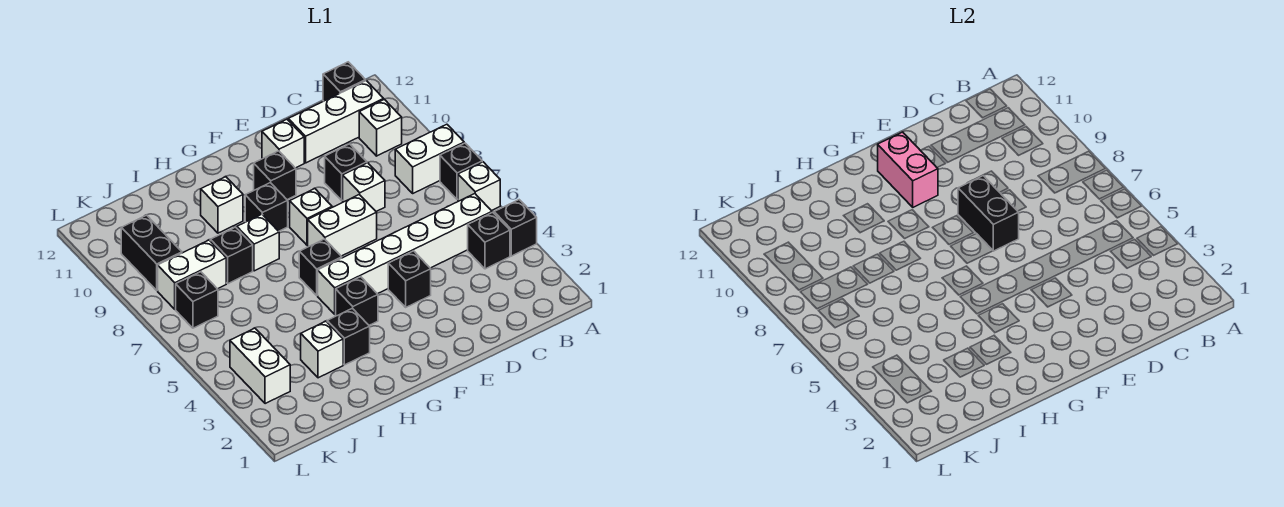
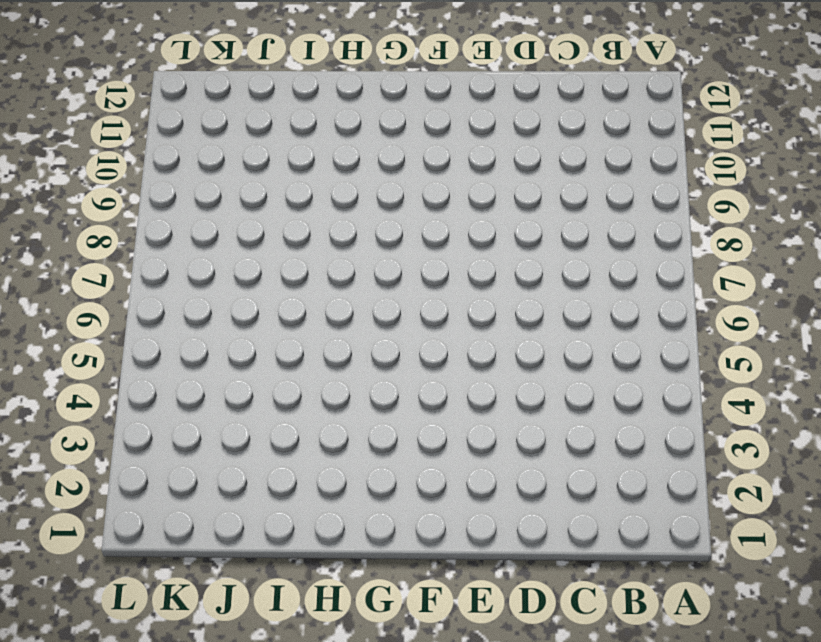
none -> black 1x1 brick [494,200,537,256]
none -> white 1x1 brick [458,162,500,211]
none -> black 1x1 brick [440,143,482,200]
none -> white 1x2 brick [395,124,464,193]

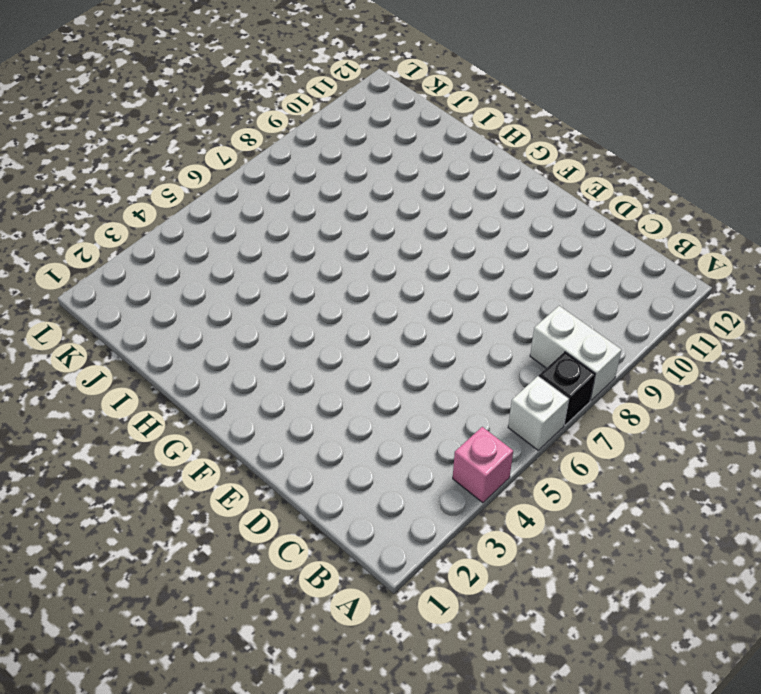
pink 1x1 brick [453,427,513,503] -> black 1x1 brick [494,200,537,256]
none -> black 1x1 brick [468,212,510,269]
none -> white 1x6 brick [318,194,492,314]
none -> white 1x1 brick [359,99,402,156]
none -> white 1x3 brick [288,81,384,163]

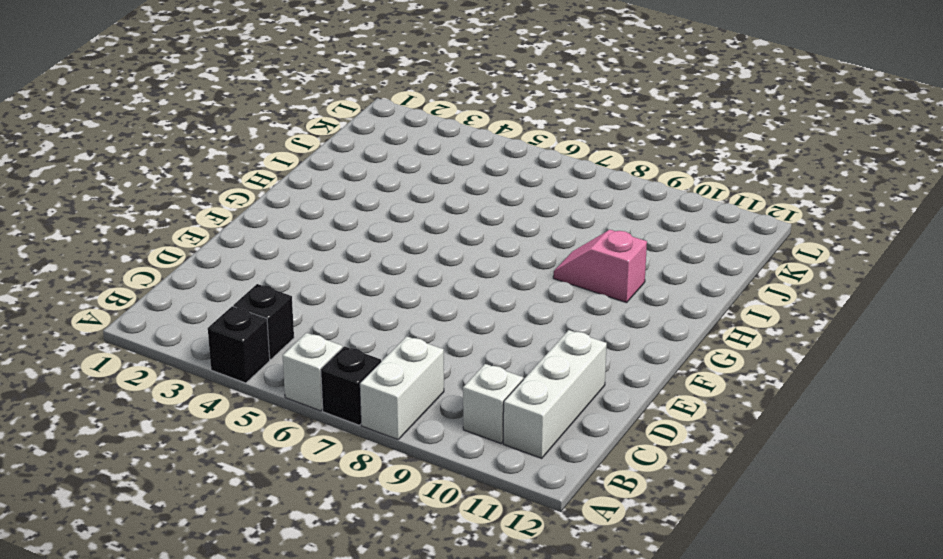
pink 1x2 slope [553,230,647,303] -> white 1x1 brick [201,177,243,233]
none -> white 1x6 brick [318,194,492,314]
none -> black 1x1 brick [323,62,366,101]
none -> white 1x1 brick [343,163,385,211]
none -> black 1x1 brick [325,144,367,200]

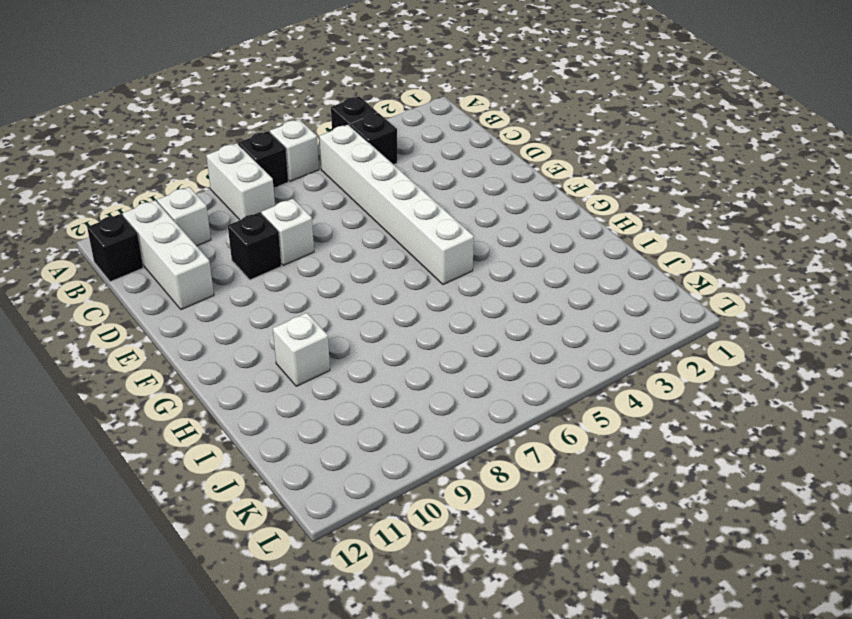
none -> black 1x1 brick [388,251,431,307]
none -> white 1x2 brick [308,195,377,256]
none -> white 1x1 brick [262,119,304,168]
none -> white 1x1 brick [290,188,332,245]

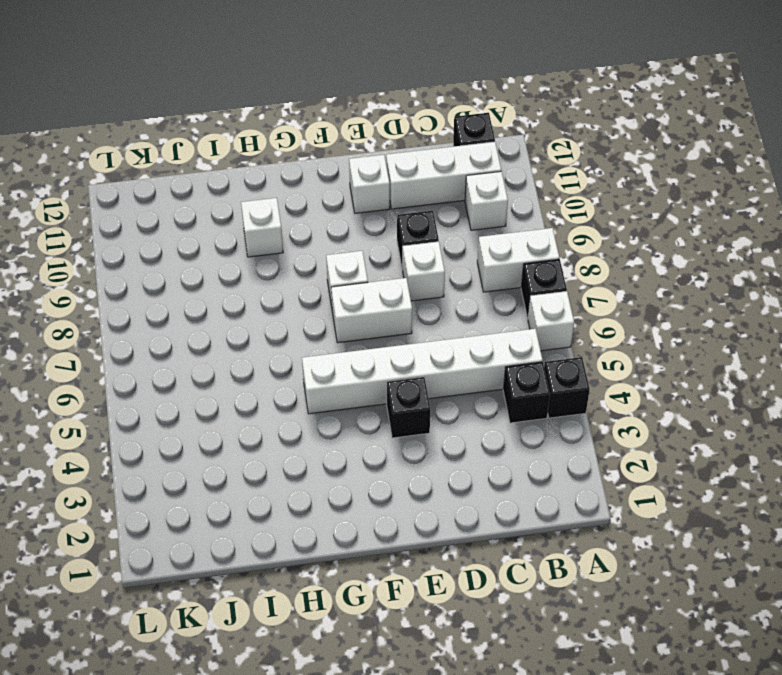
none -> black 1x1 brick [254,151,296,200]
none -> black 1x1 brick [336,277,378,325]
none -> black 1x1 brick [299,239,342,295]
none -> black 1x1 brick [245,183,288,231]

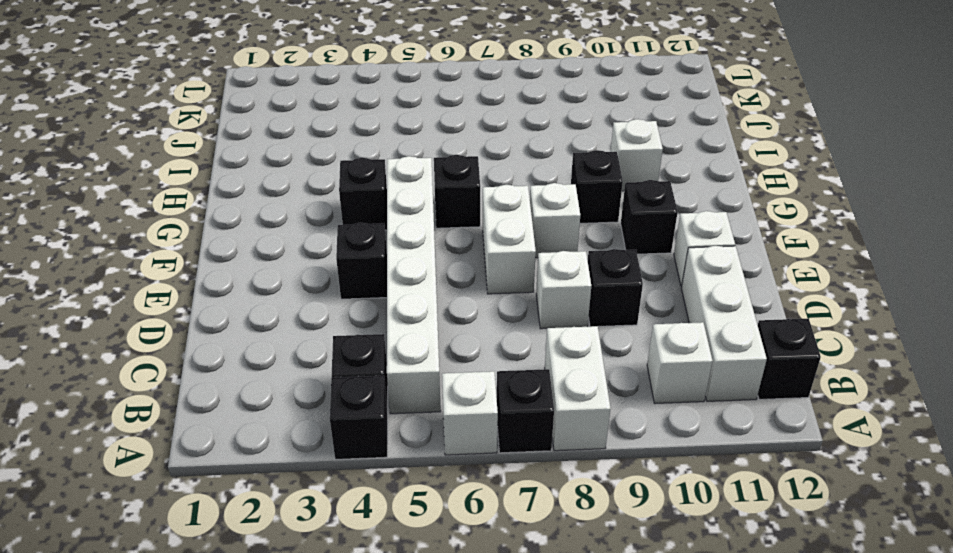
none -> black 1x1 brick [327,308,370,365]
none -> white 1x1 brick [237,214,279,271]
none -> white 1x1 brick [301,321,343,378]
none -> black 1x1 brick [210,227,253,284]

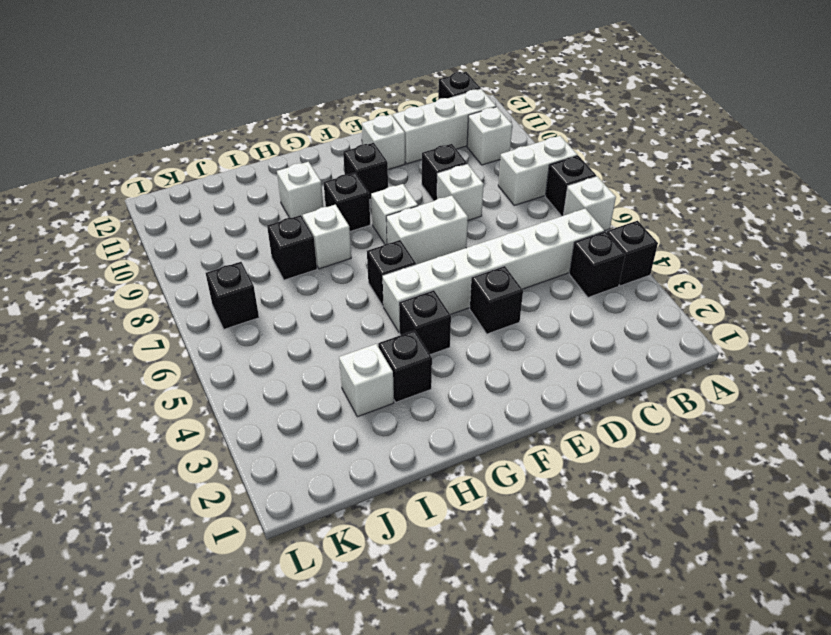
none -> white 1x2 brick [158,240,226,309]
none -> white 1x2 brick [230,328,290,404]
none -> black 1x2 brick [121,215,182,290]
none -> black 1x2 brick [958,176,1019,251]

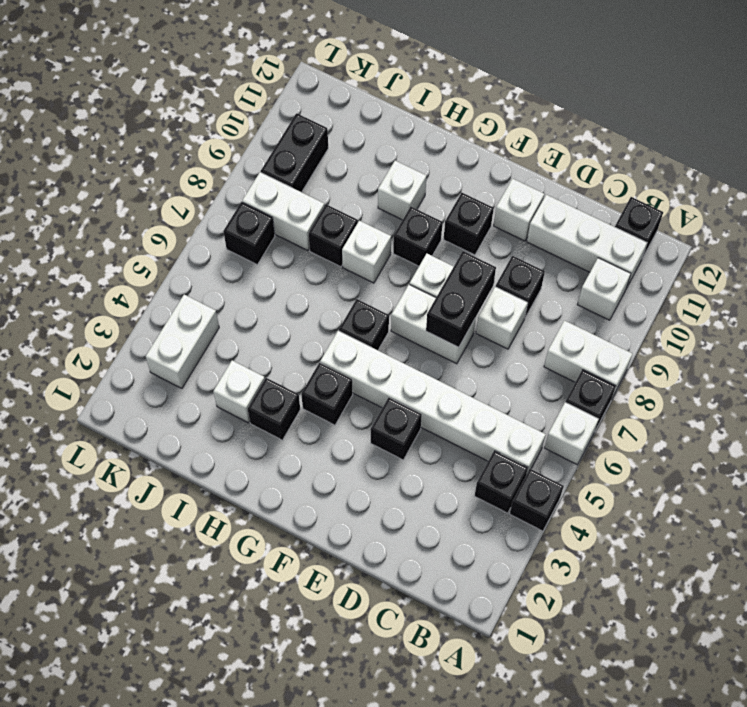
none -> pink 1x2 brick [878,132,938,207]

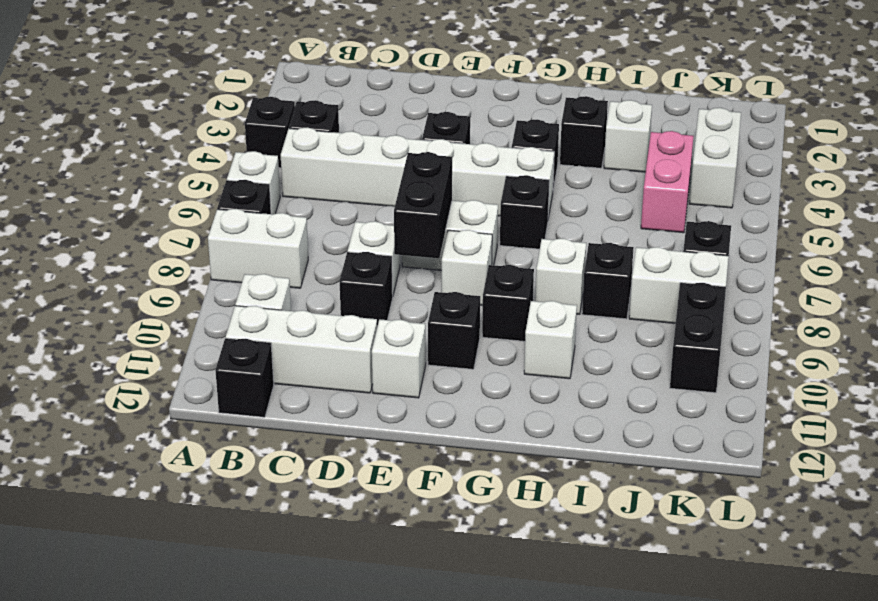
pink 1x2 brick [641,131,694,233] -> pink 1x2 brick moved to [878,132,938,207]

